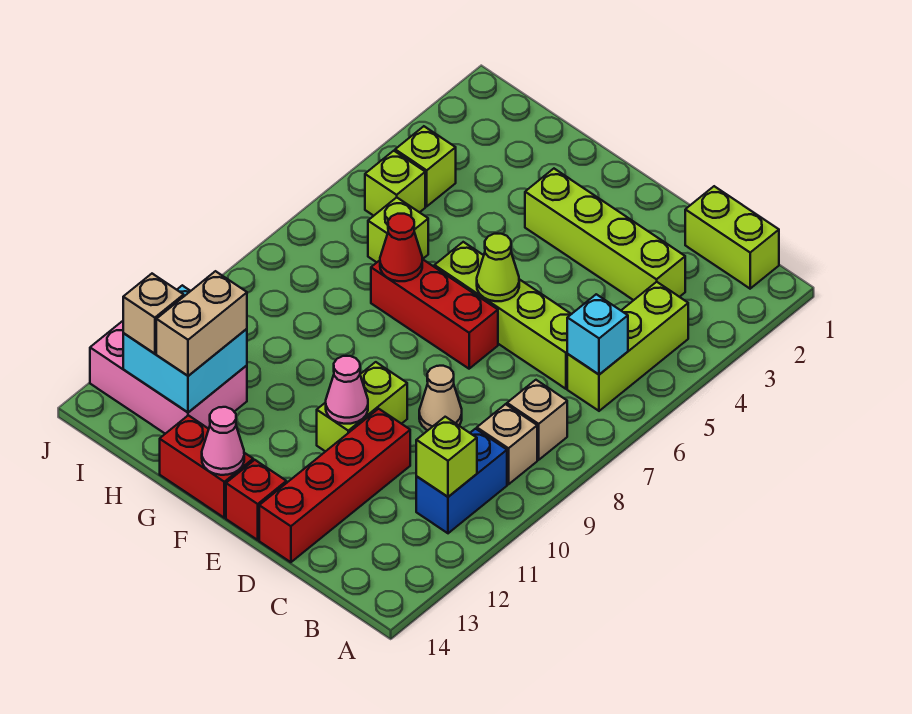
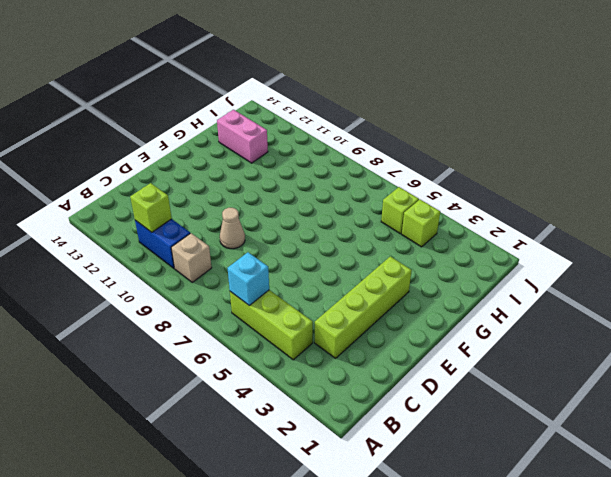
pink 1x2 brick [217,110,268,163] -> pink 2x3 brick [90,321,247,434]
none -> lime 1x2 brick [685,186,779,289]
none -> tan 1x1 brick [507,380,567,460]
none -> lime 1x4 brick [434,242,571,389]

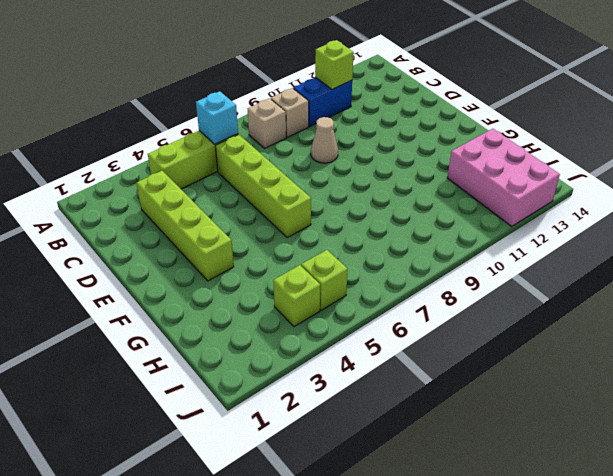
none -> lime 1x2 brick [685,186,779,289]
none -> red 1x4 brick [259,409,410,562]
none -> red 1x3 brick [371,259,498,369]

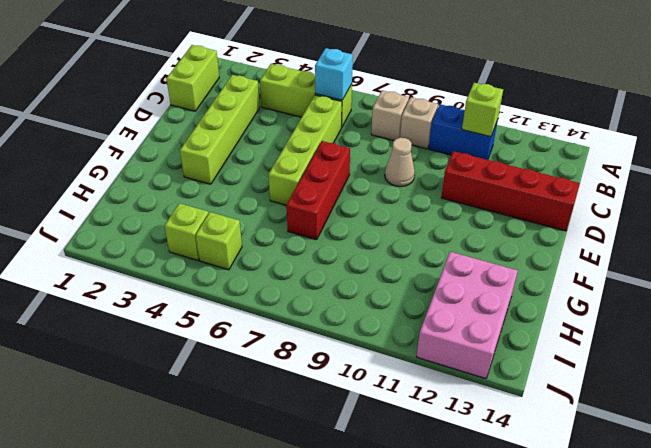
none -> lime 1x2 brick [317,362,407,452]
none -> red 1x1 brick [226,460,286,540]
none -> red 1x2 brick [160,415,253,518]

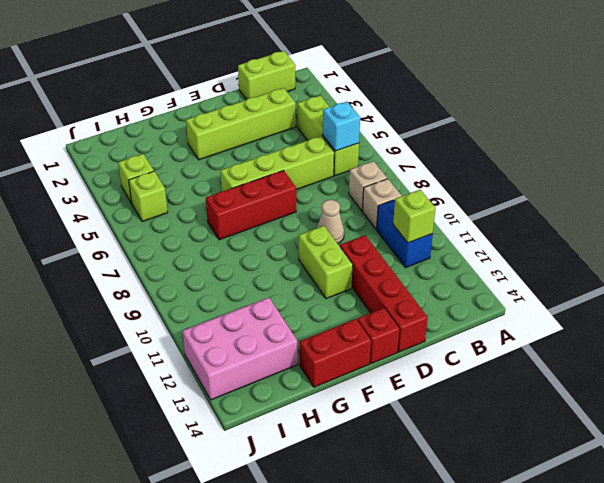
none -> lime 1x1 brick [368,197,428,262]
none -> lime 1x1 cone [477,234,519,301]
none -> pink 1x1 cone [326,356,368,424]

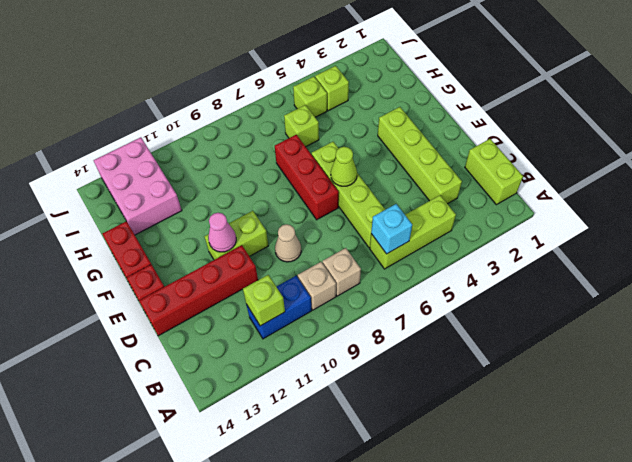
none -> pink 1x1 cone [202,407,244,475]
none -> red 1x1 cone [380,214,422,281]
none -> cyan 2x2 brick [123,285,247,412]

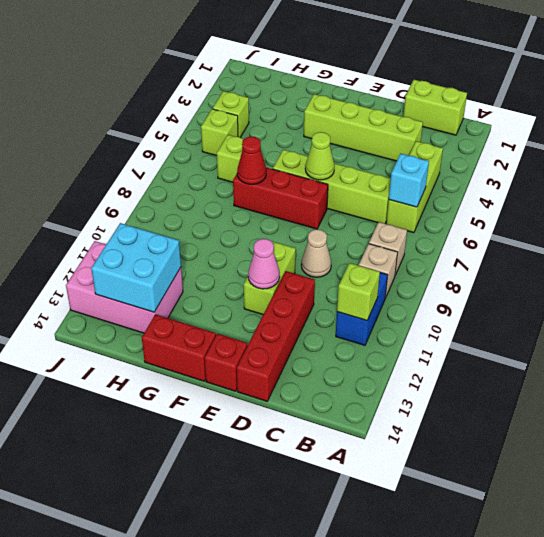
none -> pink 1x1 cone [202,407,244,475]
none -> tan 1x2 brick [156,271,247,376]
none -> tan 1x1 brick [123,274,184,354]

